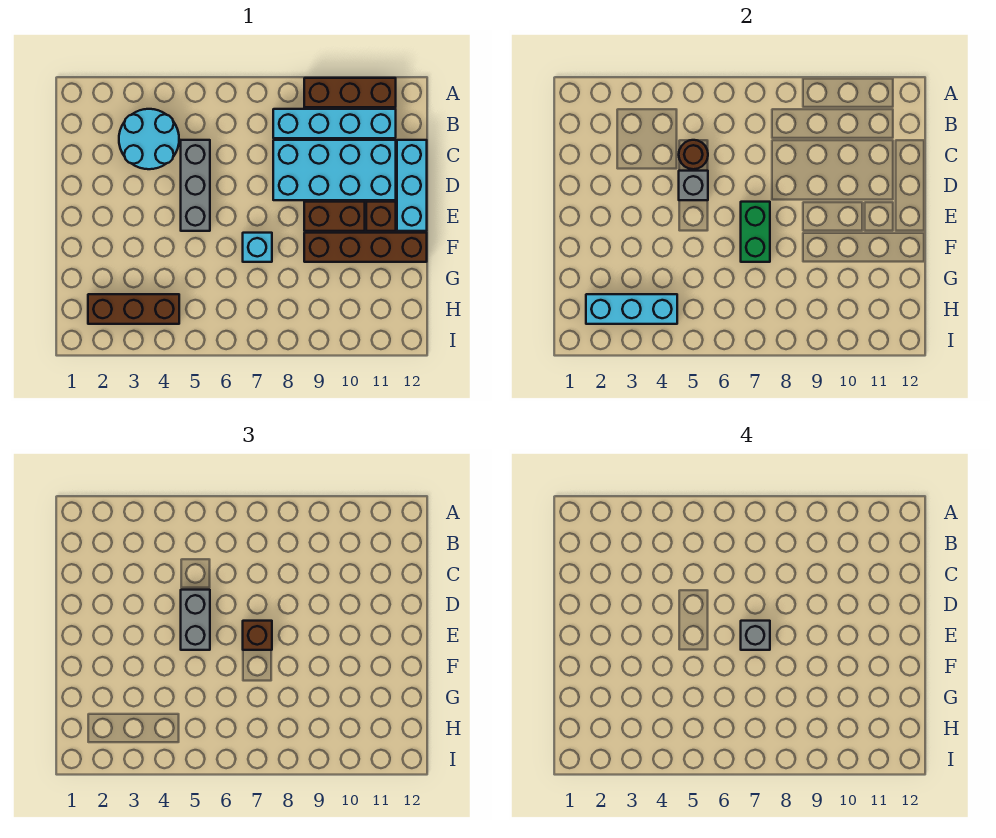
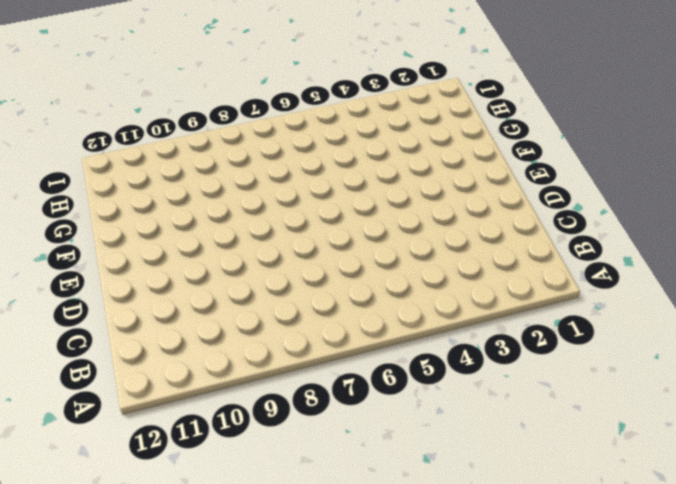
none -> brown 1x3 brick [304,78,396,107]
none -> cyan 2x2 round brick [119,109,179,169]
none -> cyan 1x4 brick [273,109,396,138]

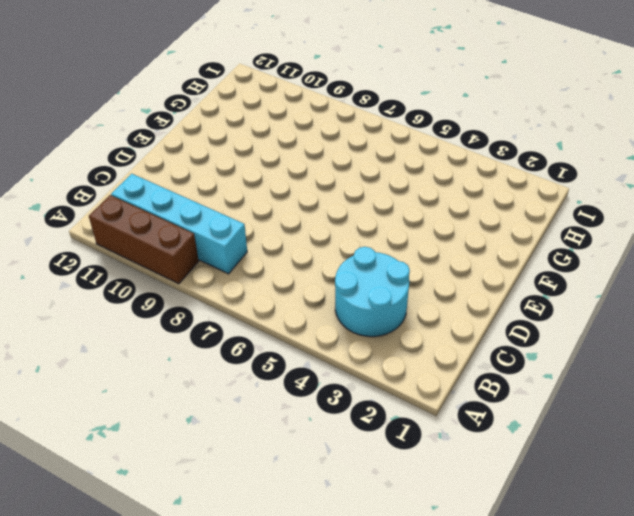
none -> grey 1x3 brick [181,140,210,231]
none -> cyan 2x4 brick [273,140,396,200]
none -> cyan 1x3 brick [397,140,427,231]

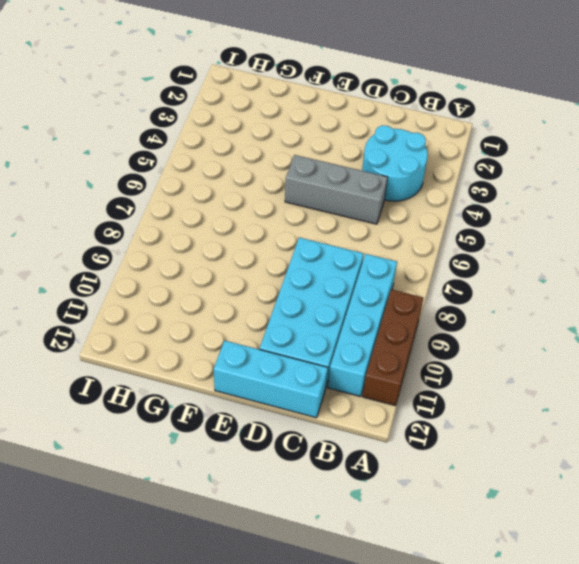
none -> brown 1x2 brick [304,202,365,231]
none -> brown 1x1 brick [366,202,396,231]
none -> cyan 1x1 brick [243,233,272,262]

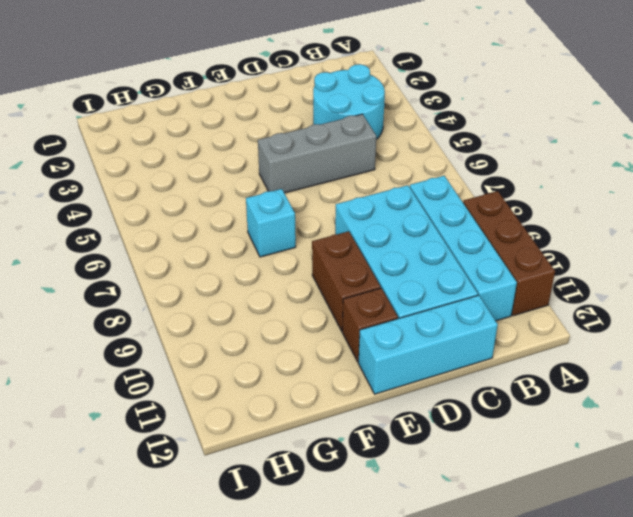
none -> brown 1x4 brick [304,233,427,262]
none -> brown 1x3 brick [88,294,179,324]
none -> brown 1x1 round brick [679,140,708,169]

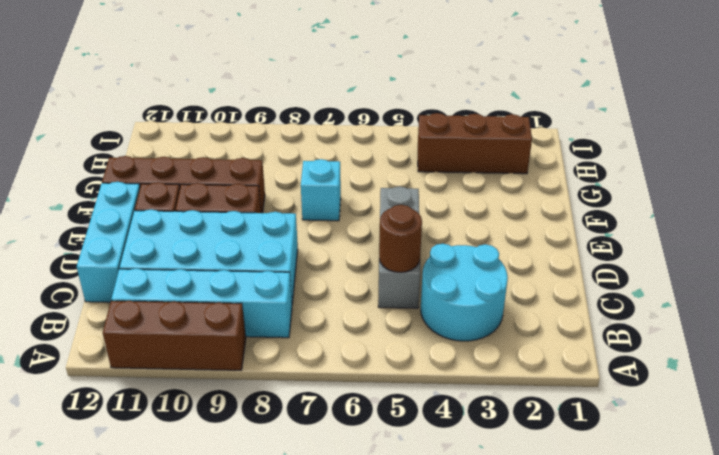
none -> grey 1x1 brick [679,171,708,200]
none -> green 1x2 brick [741,202,770,262]
none -> cyan 1x3 brick [586,294,677,324]

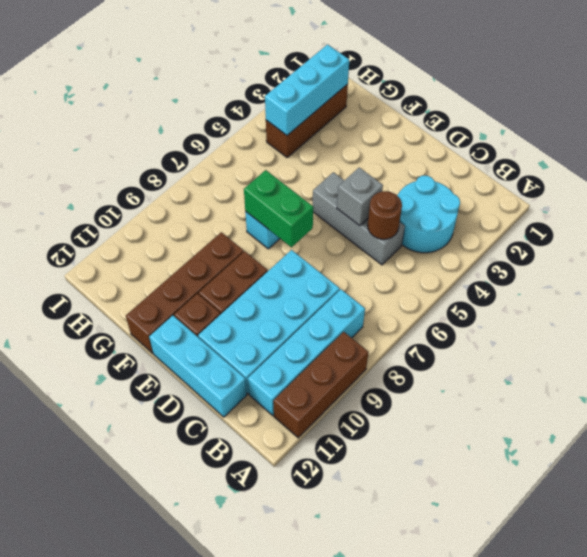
none -> grey 1x2 brick [181,590,210,650]
none -> brown 1x1 brick [243,621,272,650]
none -> grey 1x1 brick [741,621,770,650]

